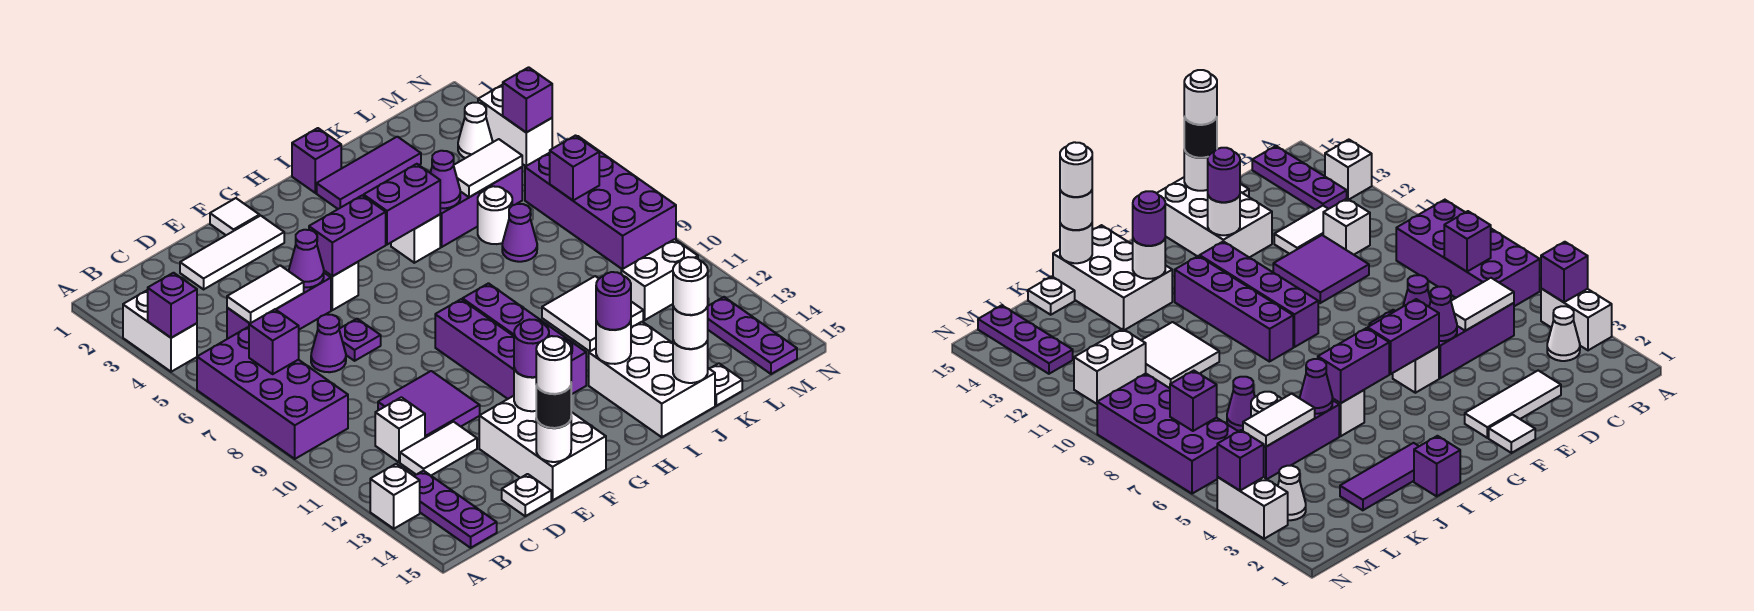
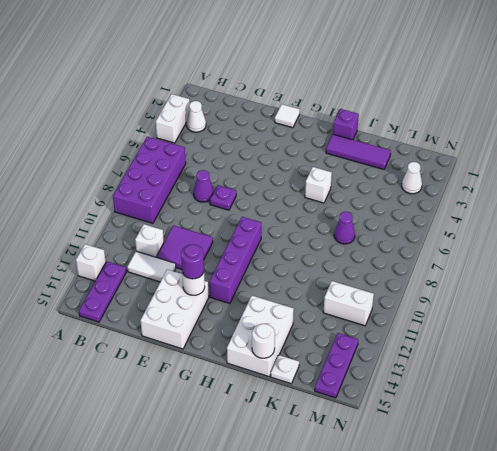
none -> purple 1x3 brick [227,273,331,339]
none -> white 1x3 tile [180,216,284,289]
none -> white 1x1 plate [502,474,551,516]
none -> white 1x1 brick [324,262,358,310]

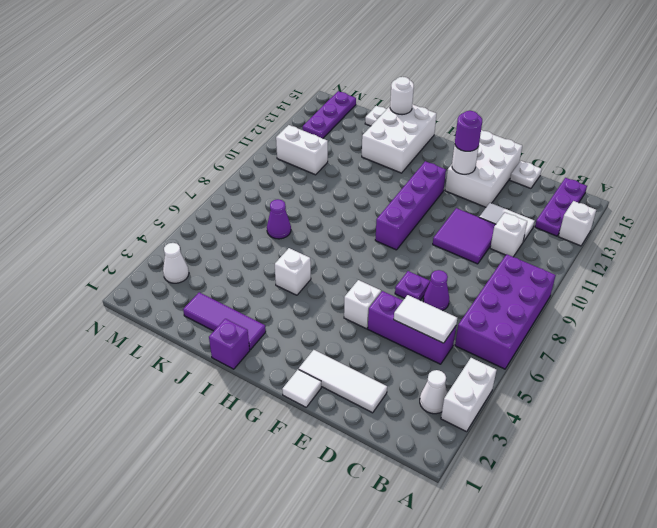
none -> purple 1x4 brick [462,283,586,394]
none -> purple 1x3 brick [440,167,522,247]
none -> white 2x2 tile [542,276,643,351]
none -> white 1x1 round brick [478,186,512,244]

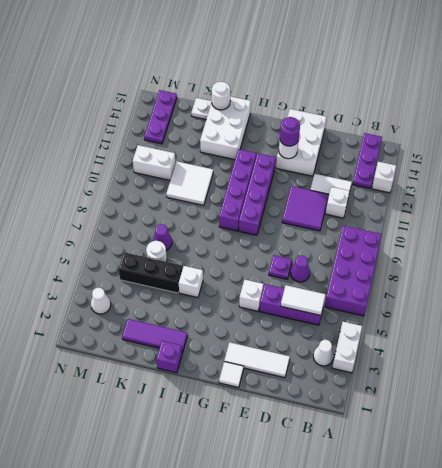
black 1x3 brick [118,252,183,293] -> purple 1x3 brick [440,167,522,247]
none -> white 1x1 plate [502,474,551,516]
none -> purple 2x4 brick [525,136,676,269]
none -> white 1x2 brick [478,85,552,166]
none -> purple 1x1 brick [148,273,197,338]

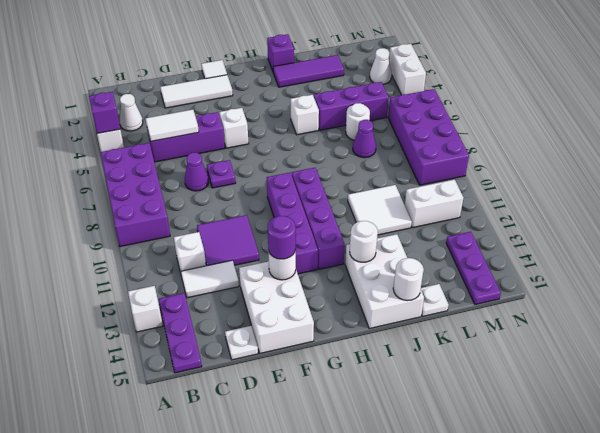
none -> purple 1x1 brick [249,309,299,374]
none -> purple 1x1 cone [289,230,324,287]
none -> white 1x1 round brick [536,419,571,462]
none -> purple 1x2 brick [309,195,386,276]

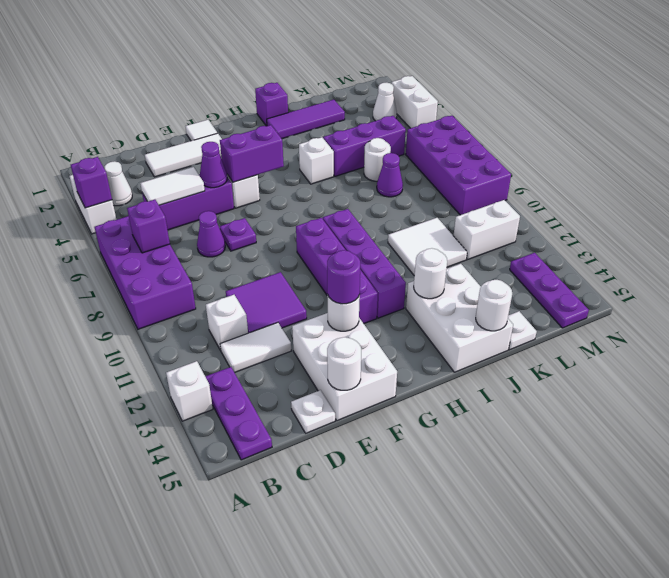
none -> purple 1x2 brick [364,164,440,245]
none -> purple 1x1 cone [430,151,460,208]
none -> white 1x2 tile [454,139,522,197]
none -> purple 1x1 brick [550,136,599,200]

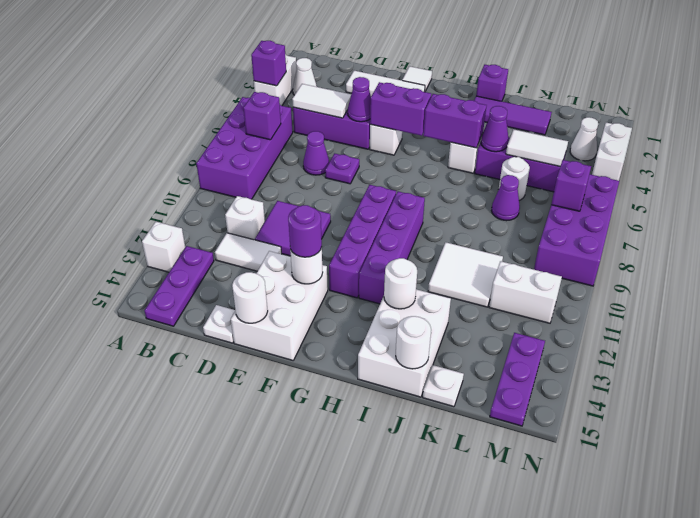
none -> purple 1x1 brick [503,67,552,132]
none -> black 1x1 round brick [536,385,571,428]
none -> purple 1x1 round brick [596,272,631,330]
none -> white 1x1 round brick [673,307,708,349]

